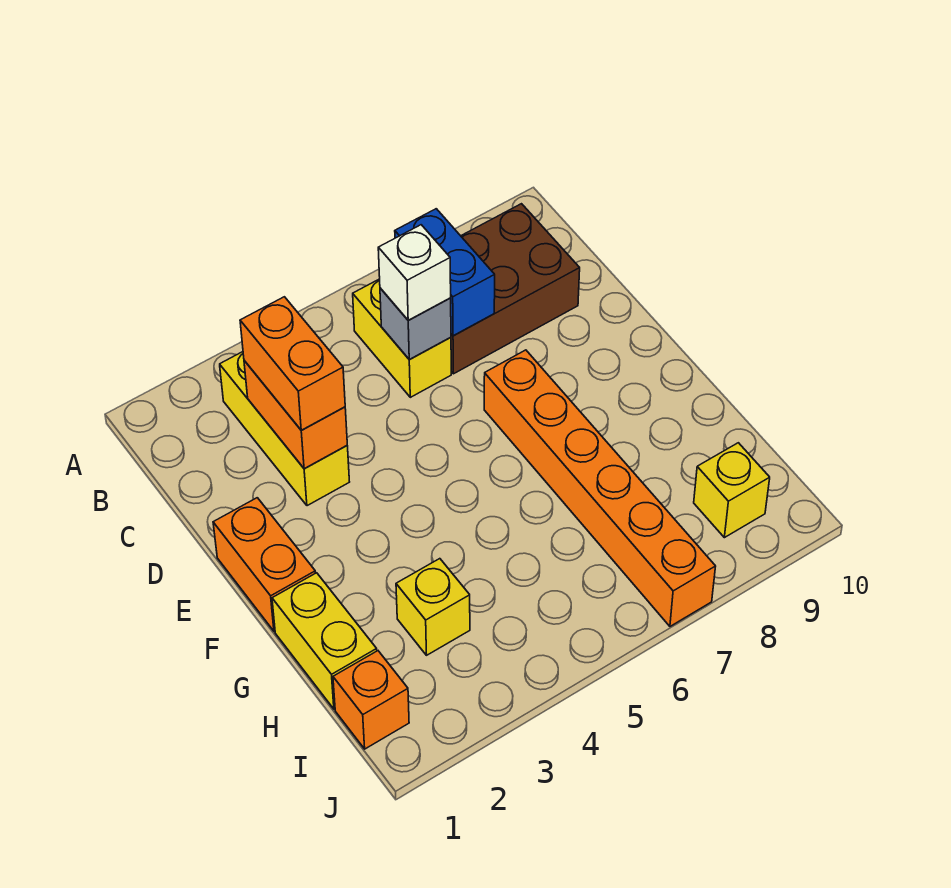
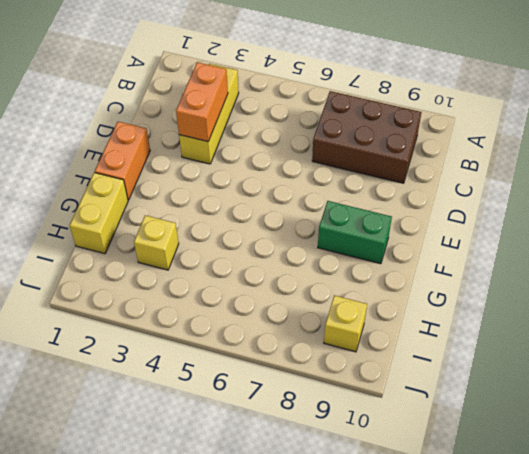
green 1x2 brick [318,201,392,264] -> none
none -> yellow 1x2 brick [353,279,451,397]
none -> orange 1x6 brick [484,350,716,626]
none -> orange 1x1 brick [333,651,409,749]

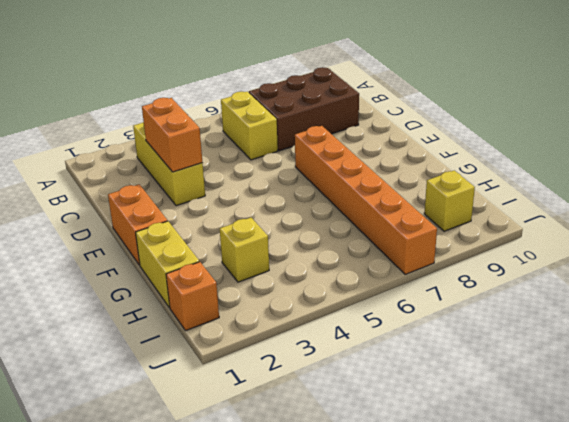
none -> blue 1x2 brick [395,209,495,336]
none -> grey 1x1 brick [380,288,451,359]
none -> orange 1x2 brick [240,297,345,430]

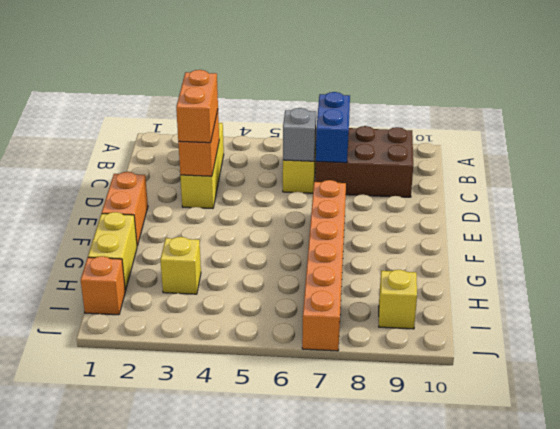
none -> white 1x1 brick [378,225,451,320]

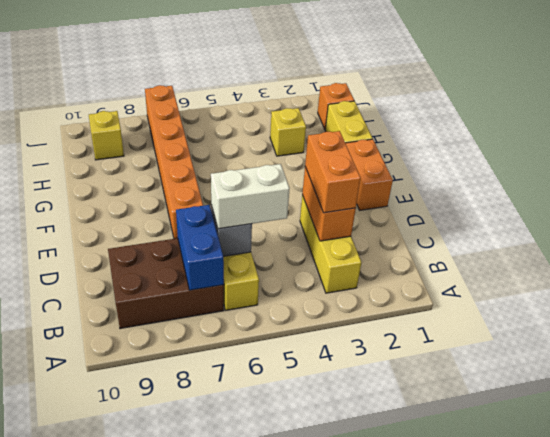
white 1x2 brick [211,164,290,229] -> white 1x1 brick [378,225,451,320]

